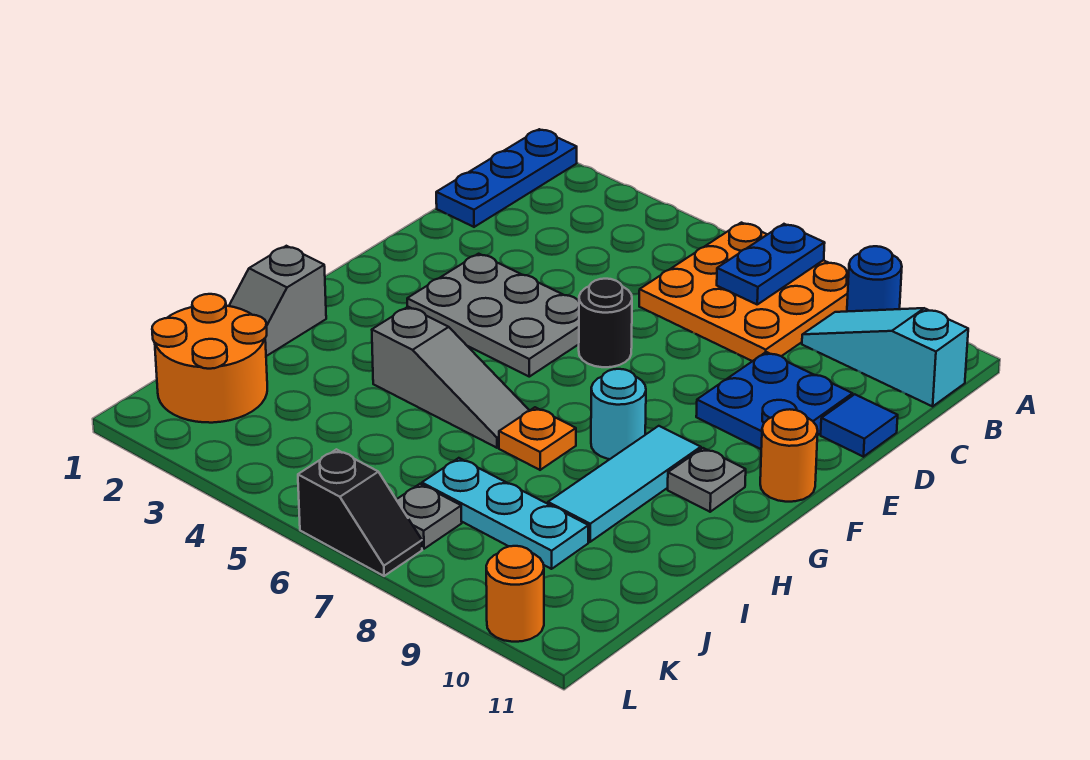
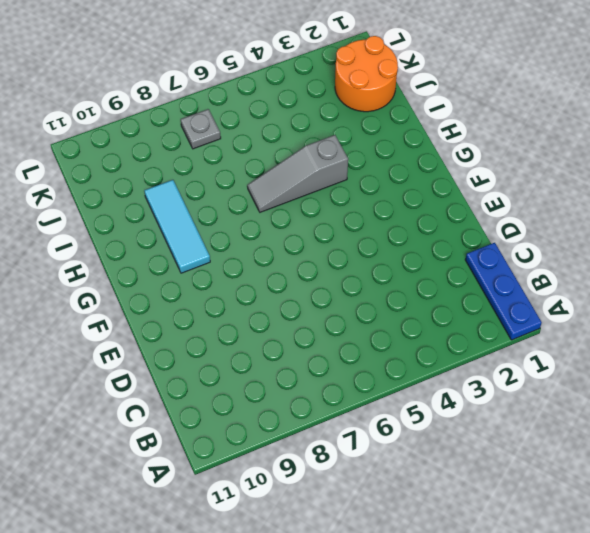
none -> orange 3x3 plate [639,223,849,361]
none -> blue 1x1 round brick [847,246,902,312]
none -> cyan 1x3 slope [802,308,968,406]

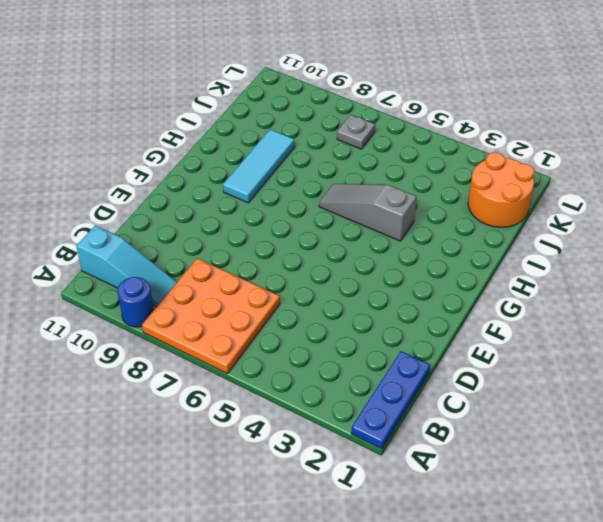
none -> blue 2x2 plate [696,352,853,449]
none -> blue 1x1 tile [821,394,898,457]
none -> grey 2x3 plate [407,254,579,377]

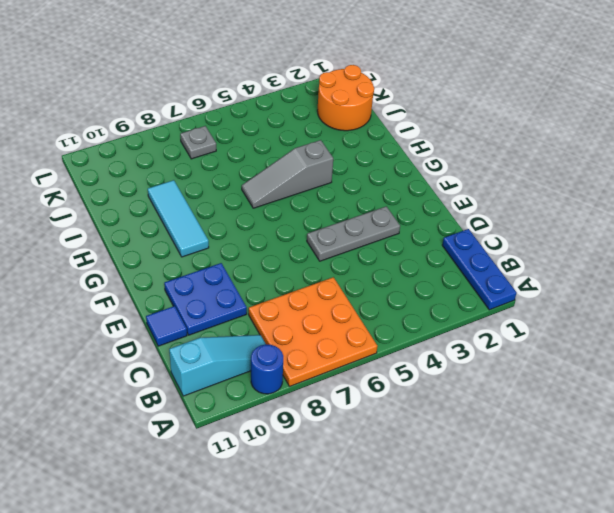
grey 1x3 plate [307,206,400,261] -> grey 2x3 plate [407,254,579,377]
none -> black 1x1 round brick [579,279,632,367]
none -> orange 1x1 round brick [760,409,818,502]
none -> cyan 1x1 round brick [591,369,646,459]

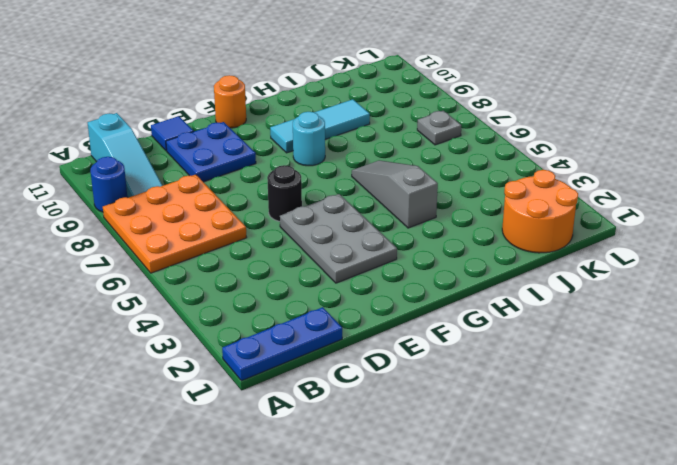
none -> grey 1x1 plate [668,448,746,512]
none -> grey 1x2 slope [229,246,326,356]
none -> orange 1x1 plate [499,407,576,470]

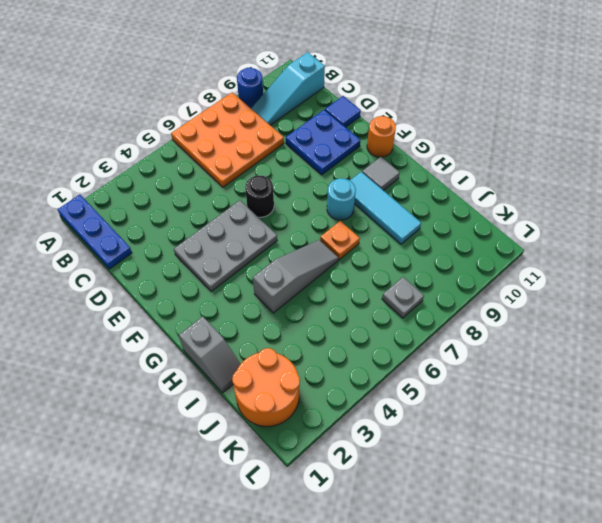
grey 1x1 tile [362,157,400,191] -> grey 1x1 plate [668,448,746,512]
none -> cyan 1x3 plate [422,458,589,569]
none -> black 1x2 slope [298,449,422,576]
none -> orange 1x1 round brick [486,546,544,642]

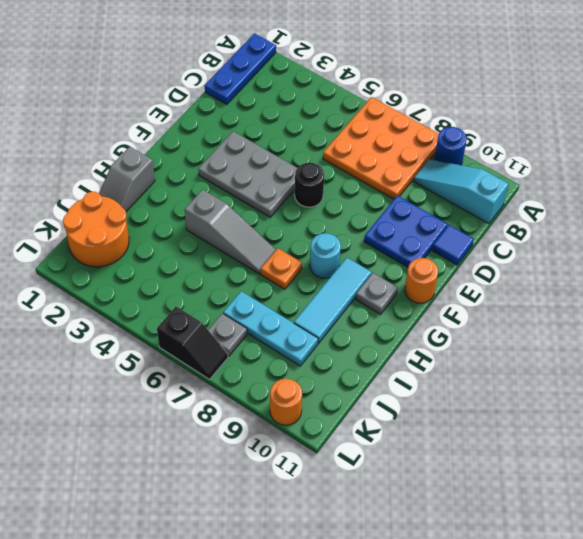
none -> blue 1x2 plate [717,224,825,304]

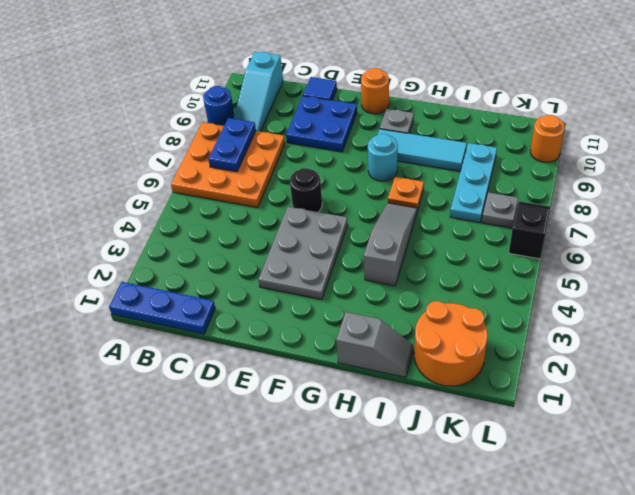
blue 1x2 plate [208,118,256,172] -> blue 1x2 plate turned to [717,224,825,304]

